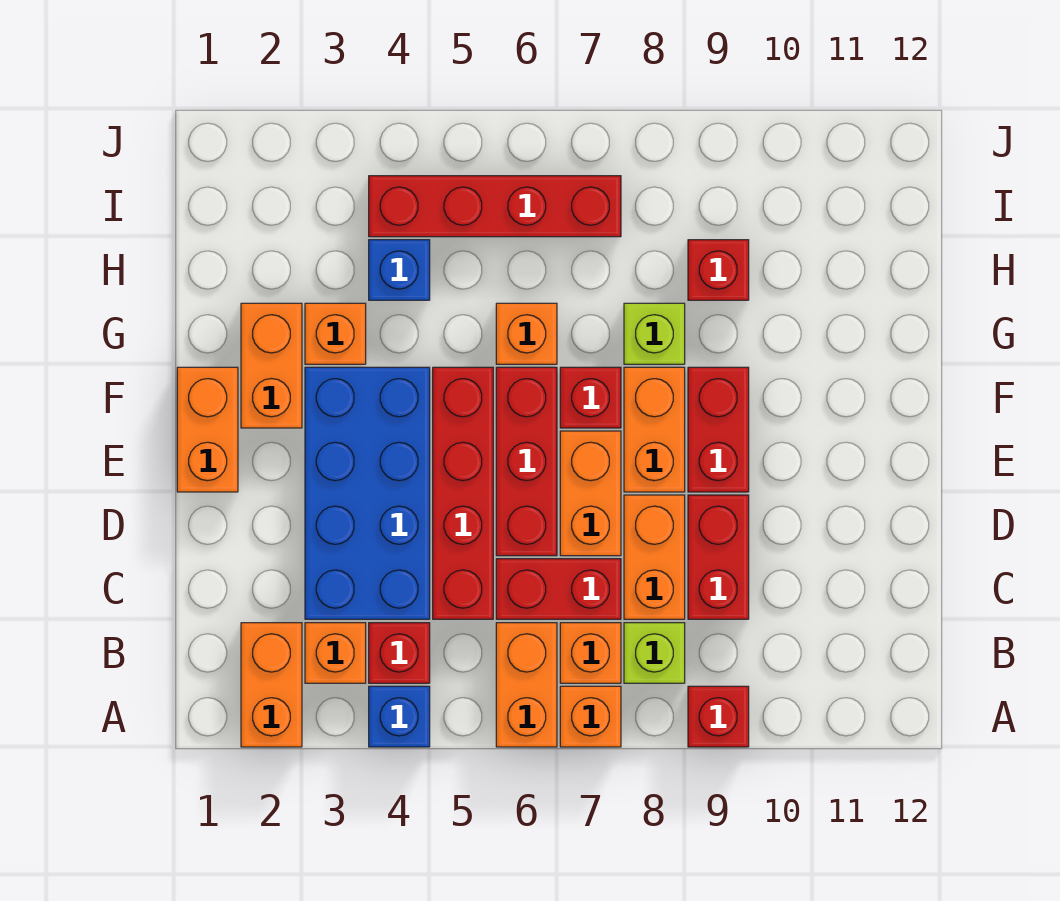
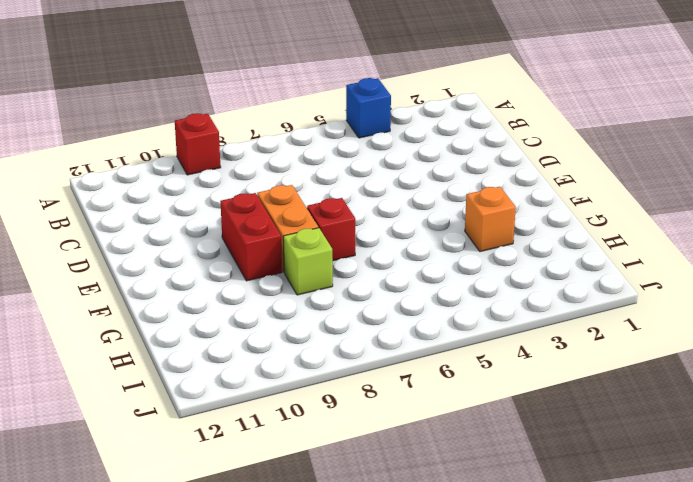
none -> orange 1x2 brick [241,623,302,747]
none -> orange 1x2 brick [496,623,557,747]
none -> orange 1x1 brick [560,686,621,747]

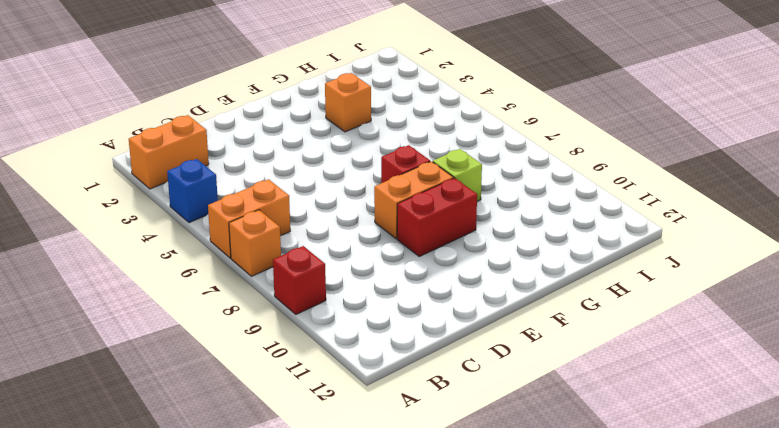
none -> orange 1x1 brick [305,623,366,683]
none -> red 1x1 brick [369,623,430,683]
none -> orange 1x1 brick [560,623,621,683]

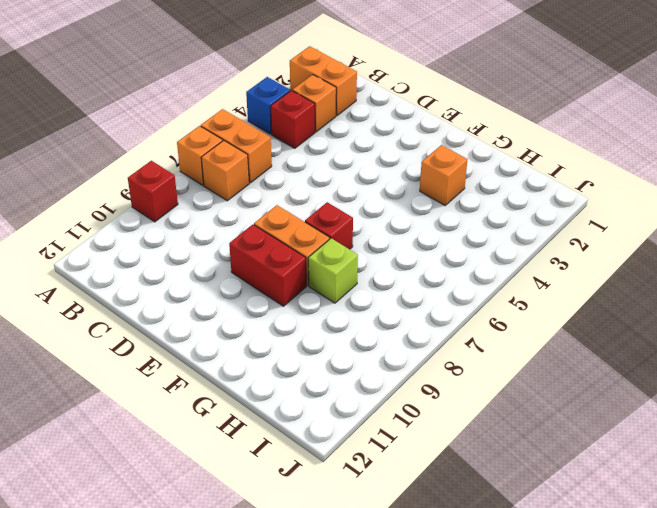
none -> lime 1x1 brick [624,623,685,683]
none -> blue 2x4 brick [305,367,430,619]
none -> red 1x4 brick [433,367,493,619]

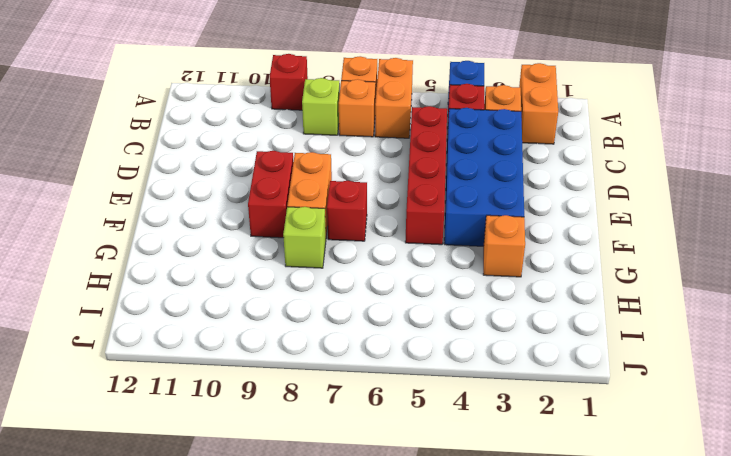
none -> red 1x2 brick [496,559,621,619]
none -> orange 1x2 brick [624,495,685,619]
none -> red 1x2 brick [688,495,749,619]

